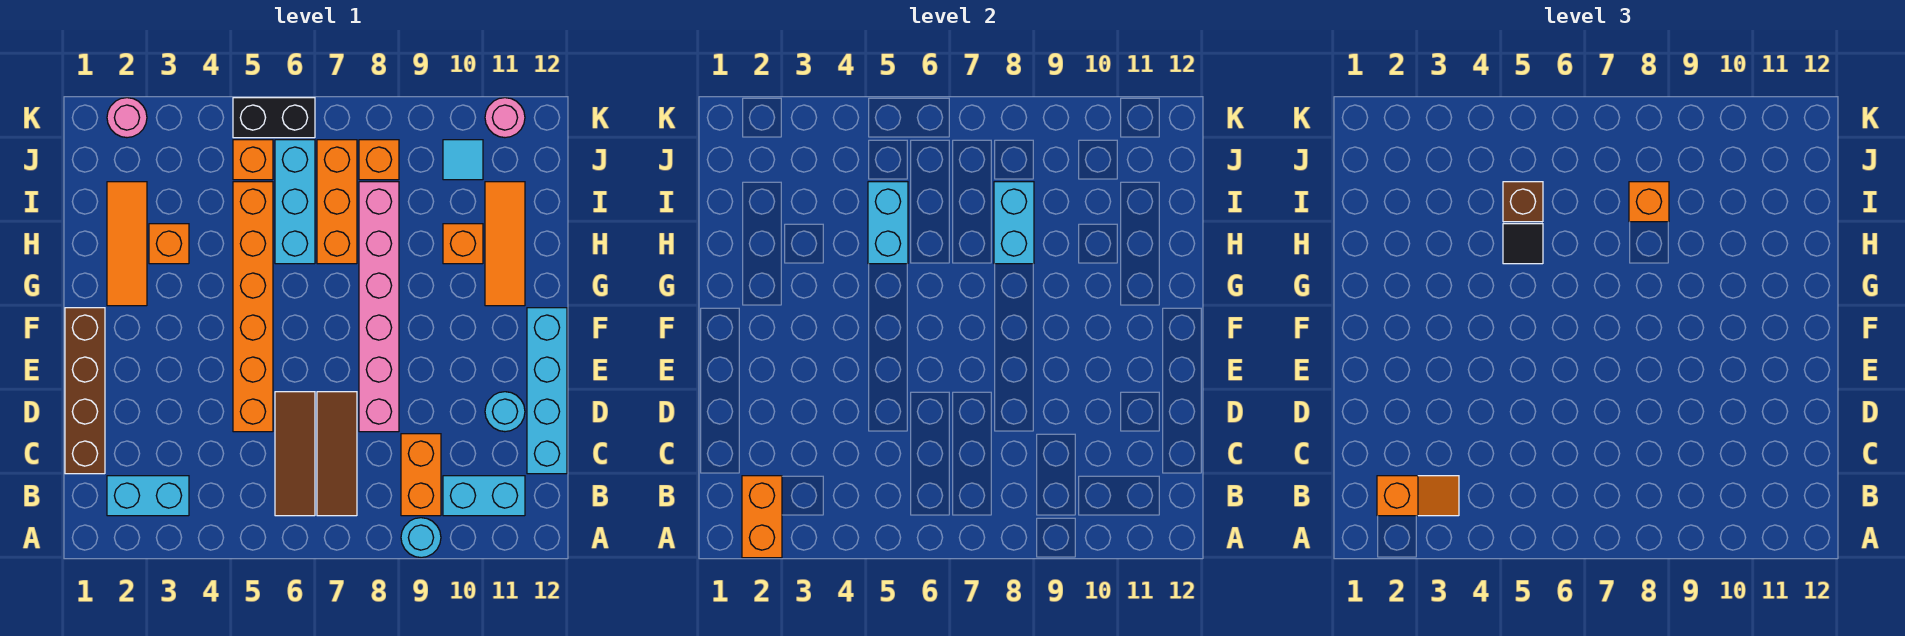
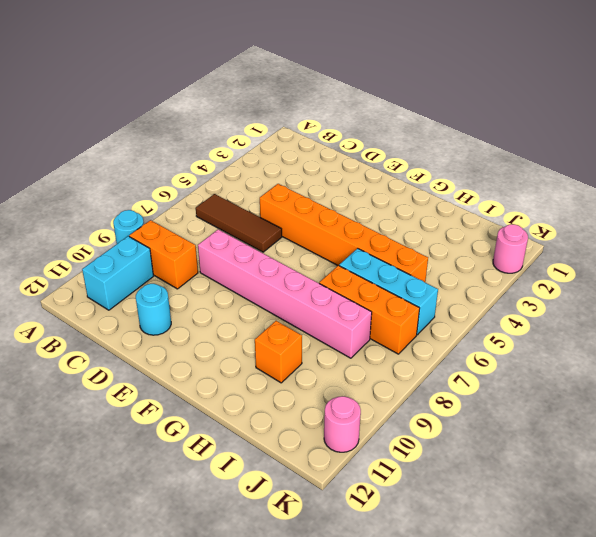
none -> cyan 1x2 brick [107,476,189,516]
none -> brown 1x3 tile [317,392,357,516]
none -> brown 1x4 brick [65,308,105,474]
none -> cyan 1x4 brick [527,308,567,474]

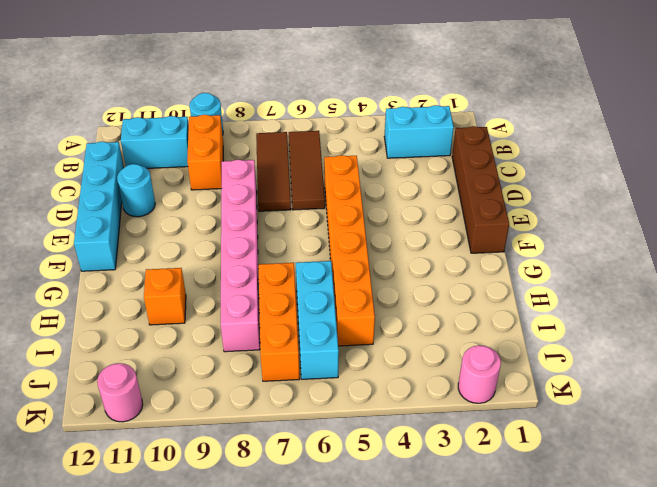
none -> orange 1x3 tile [107,182,147,306]
none -> orange 1x3 tile [485,182,525,306]
none -> orange 1x1 brick [149,224,189,264]
none -> orange 1x1 brick [233,140,273,180]

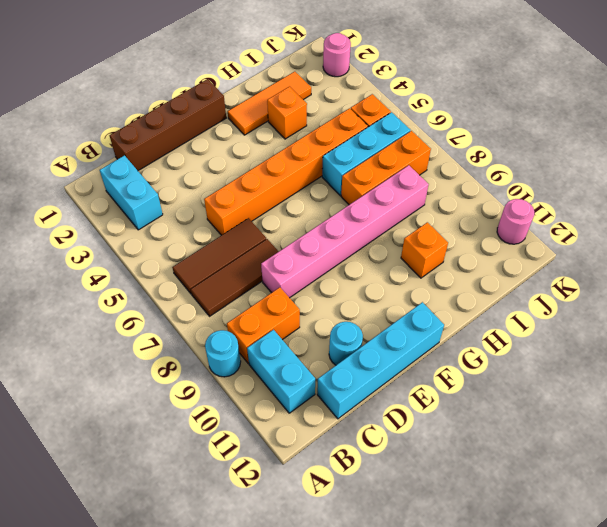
none -> orange 1x3 tile [485,182,525,306]
none -> orange 1x1 brick [359,140,399,180]
none -> cyan 1x1 tile [443,140,483,180]
none -> black 1x2 brick [233,98,315,138]

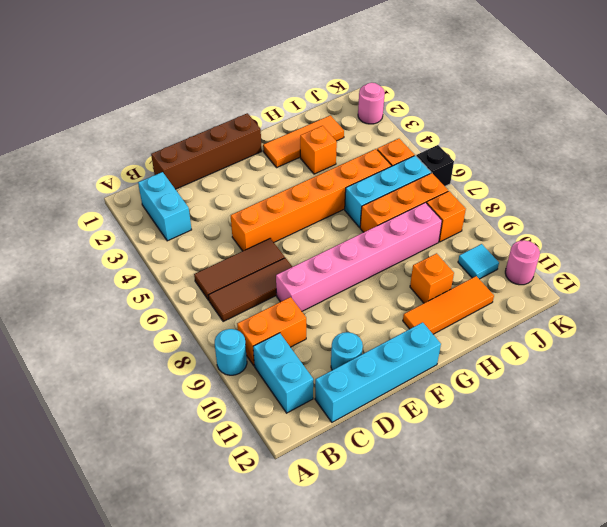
black 1x1 brick [416,145,454,186] -> black 1x2 brick [233,98,315,138]
none -> orange 1x2 brick [742,476,782,558]
none -> cyan 1x2 brick [868,182,908,264]
none -> cyan 1x2 brick [994,182,1034,264]
none -> orange 1x2 slope [1377,476,1459,516]

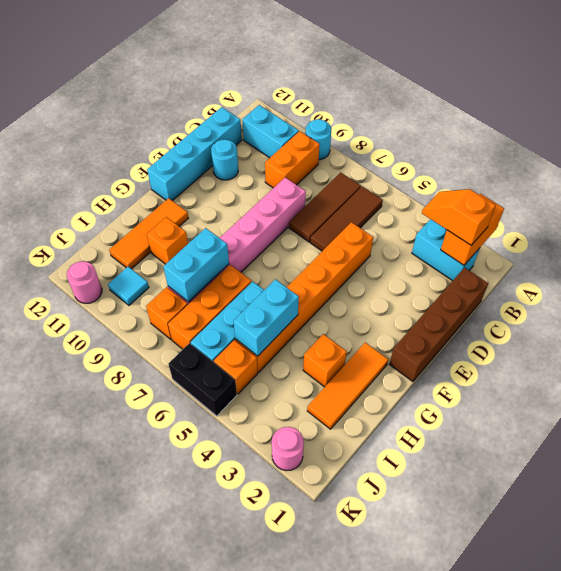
none -> black 1x1 tile [1503,224,1543,264]
none -> brown 1x1 brick [1503,182,1543,222]
none -> orange 1x1 brick [1629,182,1669,222]

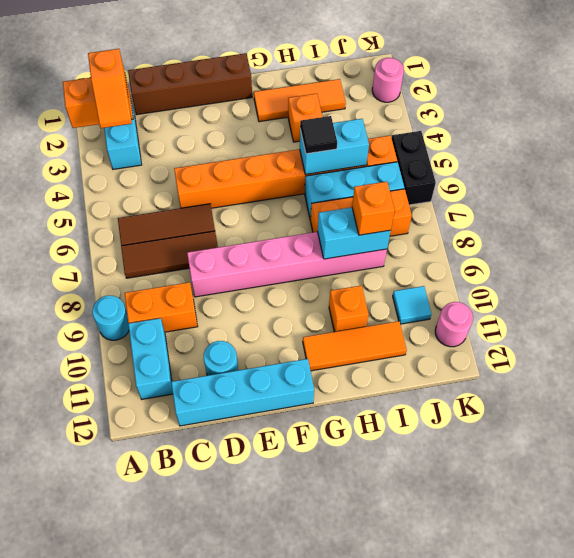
none -> orange 1x1 brick [359,140,399,180]
none -> brown 1x1 brick [1503,182,1543,222]

